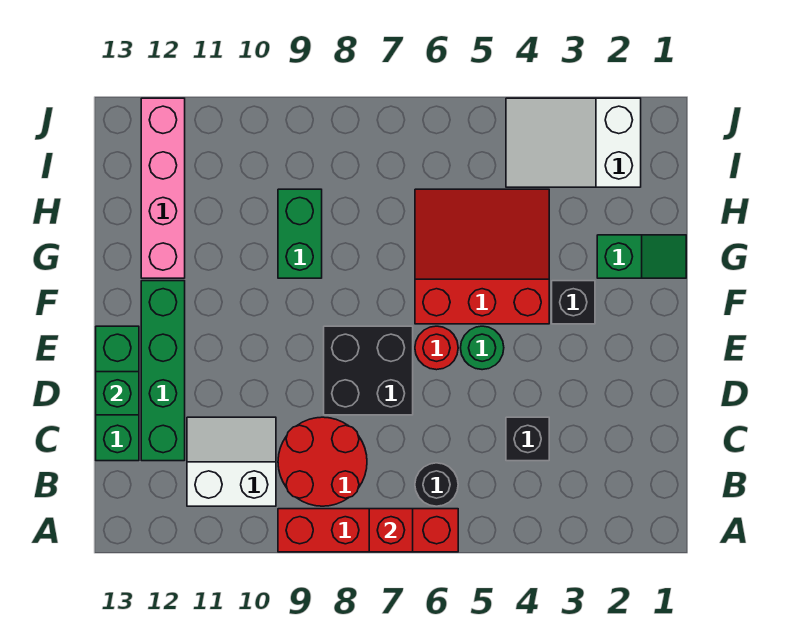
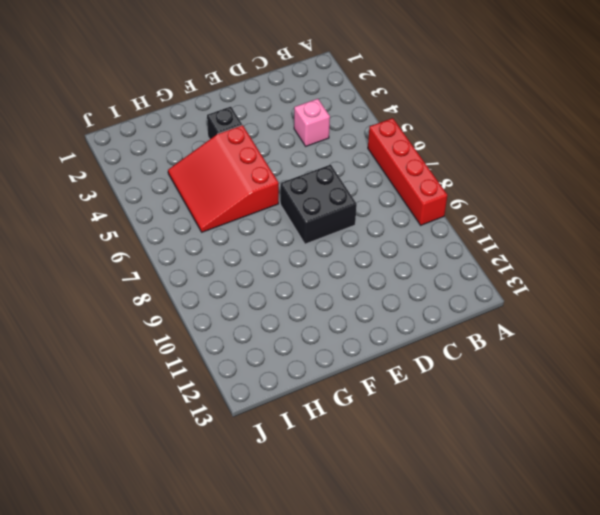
pink 1x1 brick [294,99,330,146] -> black 1x1 brick [506,417,549,461]
none -> black 1x1 round brick [415,463,458,506]
none -> red 2x2 round brick [278,417,367,506]
none -> white 2x2 slope [187,417,276,506]

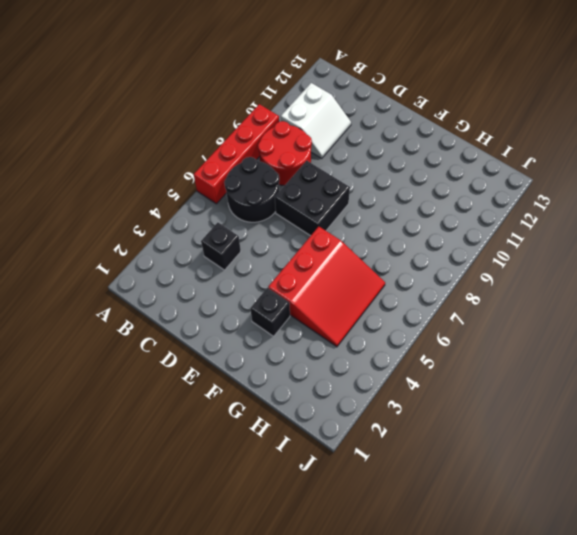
black 2x2 round brick [224,157,279,222] -> black 1x1 round brick [415,463,458,506]
none -> green 1x4 brick [141,281,185,461]
none -> green 1x3 brick [96,326,139,461]
none -> green 1x1 round brick [461,326,504,370]

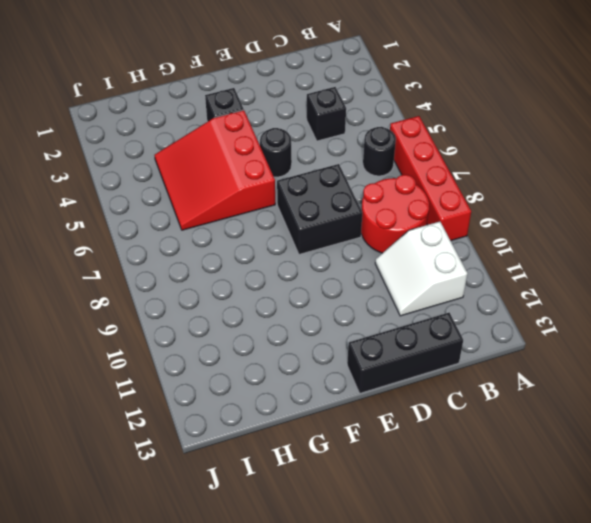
black 1x3 brick [347,313,463,393] -> green 1x3 brick [96,326,139,461]
black 1x1 round brick [260,128,292,177] -> green 1x1 round brick [461,326,504,370]
none -> green 1x4 brick [141,281,185,461]
none -> red 1x1 round brick [415,326,458,370]
none -> green 1x2 slope [597,235,686,278]

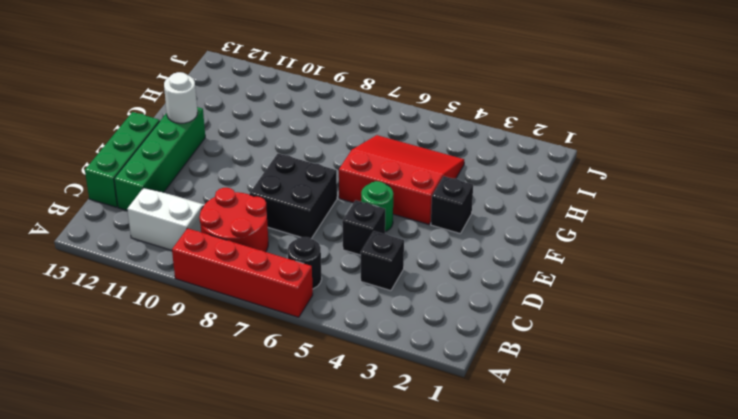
black 1x1 brick [342,200,385,255] -> none
white 1x1 round brick [164,72,197,123] -> none
none -> red 1x1 round brick [415,326,458,370]
none -> green 1x2 slope [597,235,686,278]
none -> green 1x2 brick [278,189,322,278]

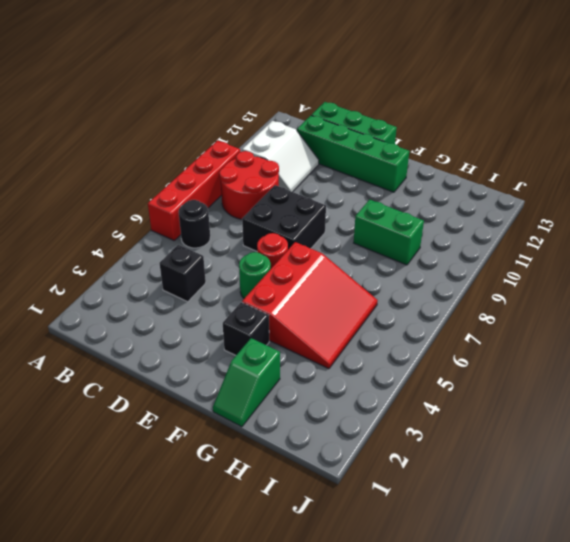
none -> pink 1x4 brick [141,98,185,278]
none -> white 2x3 slope [506,98,641,187]
none -> red 1x1 brick [369,509,413,552]

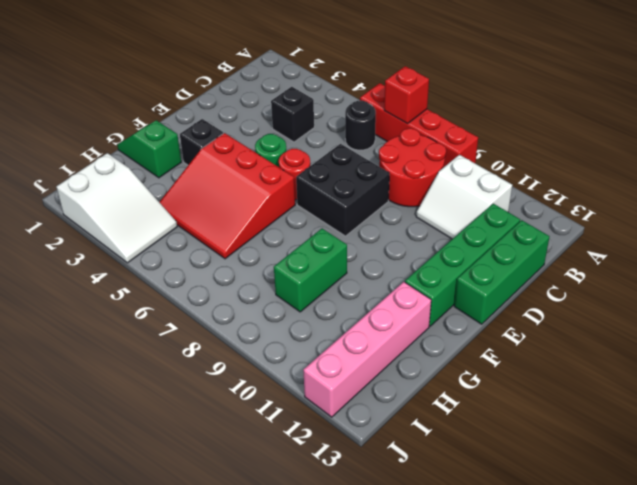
none -> green 1x1 brick [96,372,139,415]

